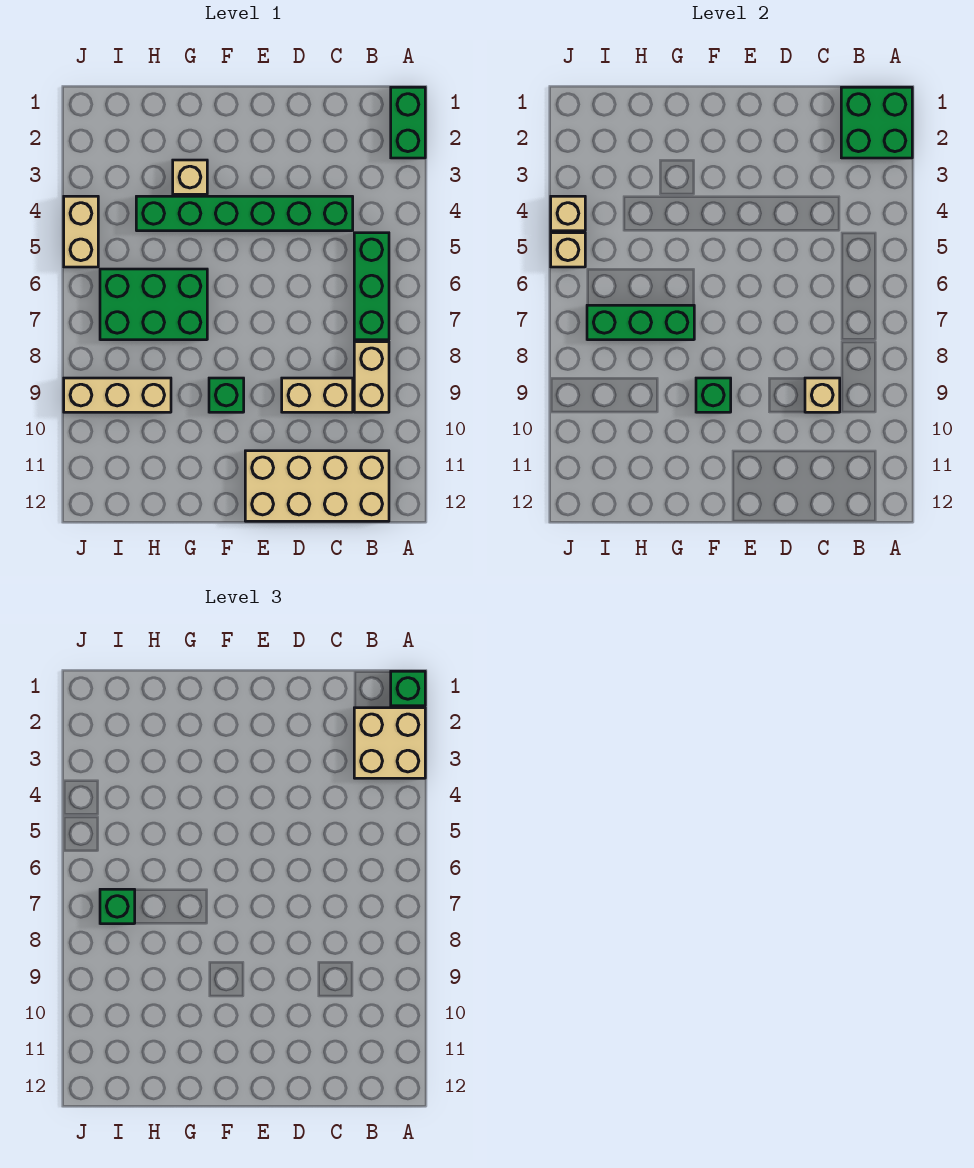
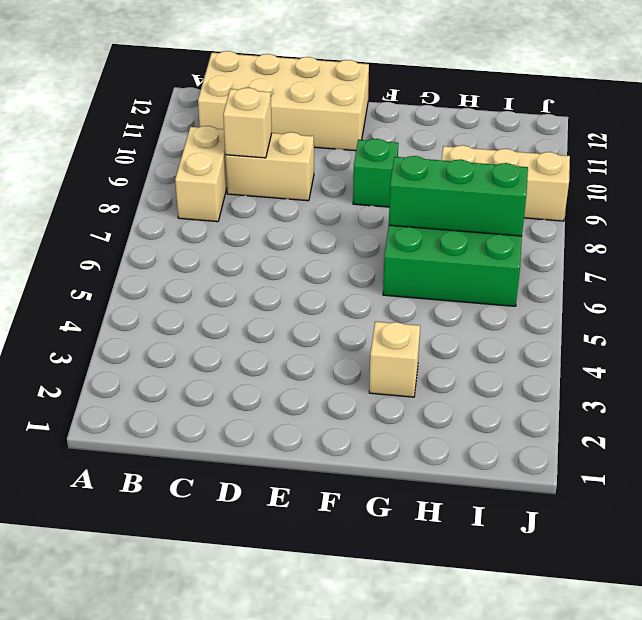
none -> green 1x2 brick [391,87,425,158]
none -> green 1x3 brick [354,233,389,340]
none -> green 1x6 brick [136,196,353,231]

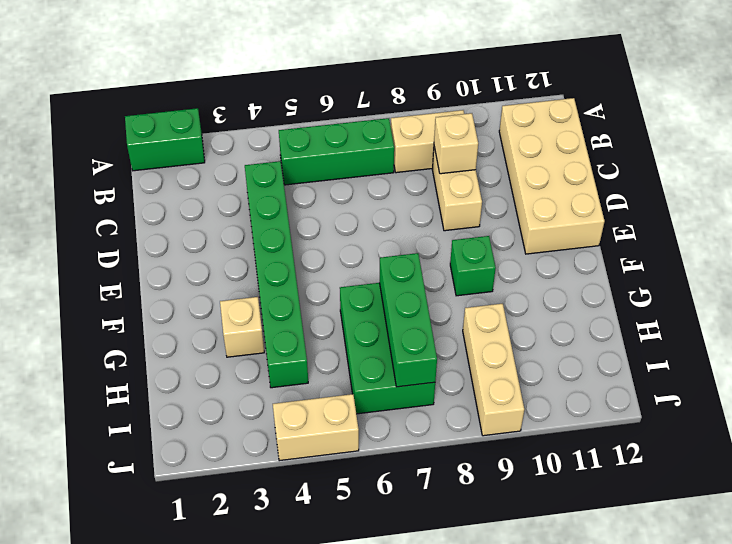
none -> green 2x2 brick [841,87,912,158]
none -> green 1x1 brick [696,378,731,412]
none -> tan 1x1 brick [551,196,585,231]

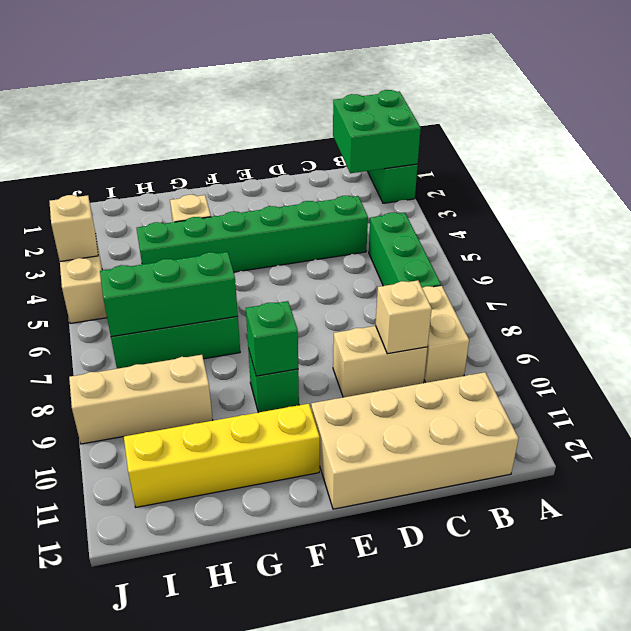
yellow 1x4 brick [124,404,320,507] -> none
none -> tan 1x1 brick [551,233,585,267]
none -> green 1x1 brick [391,671,425,706]
none -> tan 2x2 brick [354,708,425,778]

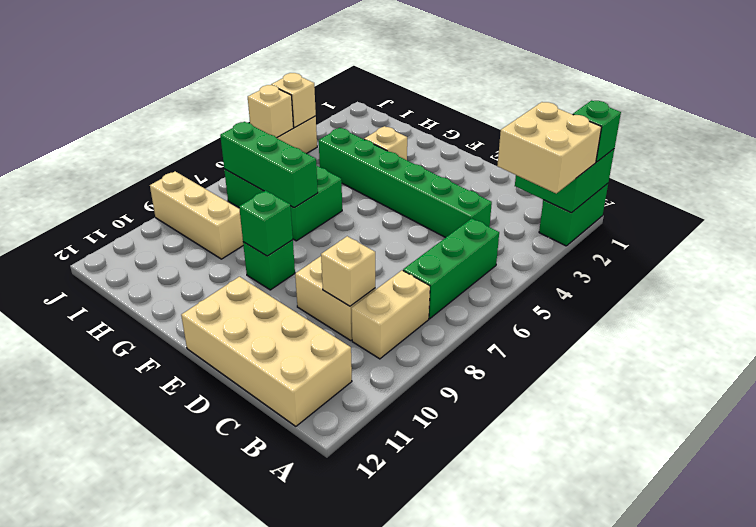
none -> green 1x1 brick [100,889,135,924]

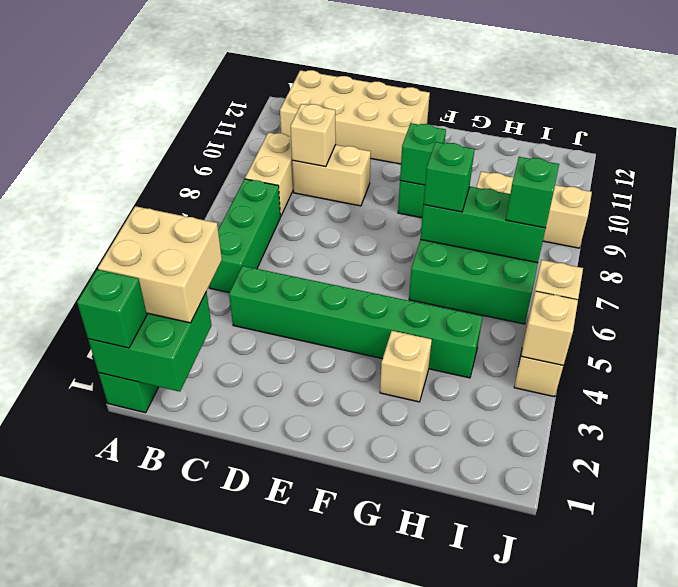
green 1x1 brick [423,142,475,212] -> none

